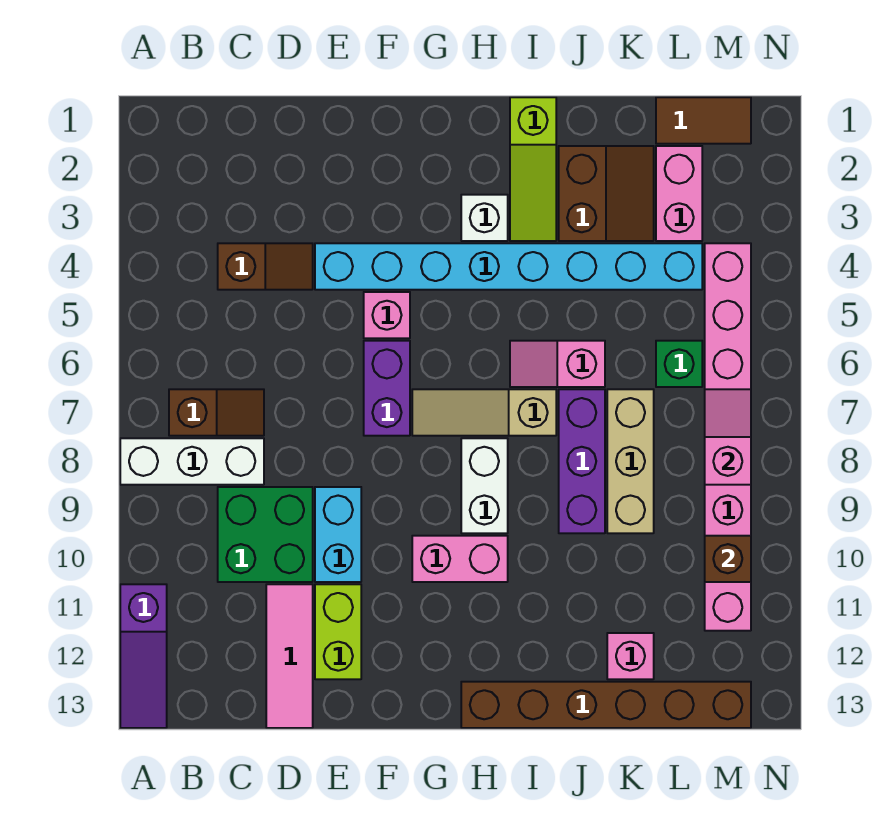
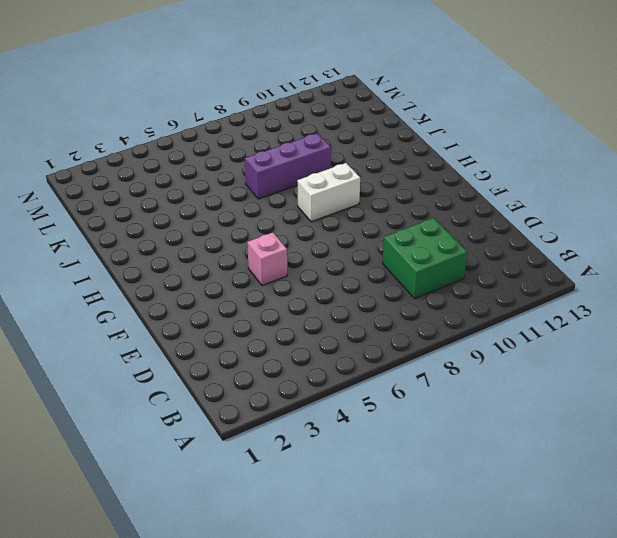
none -> white 1x3 brick [120,438,264,485]
none -> purple 1x3 slope [120,584,167,728]
none -> brown 1x2 slope [169,389,264,436]

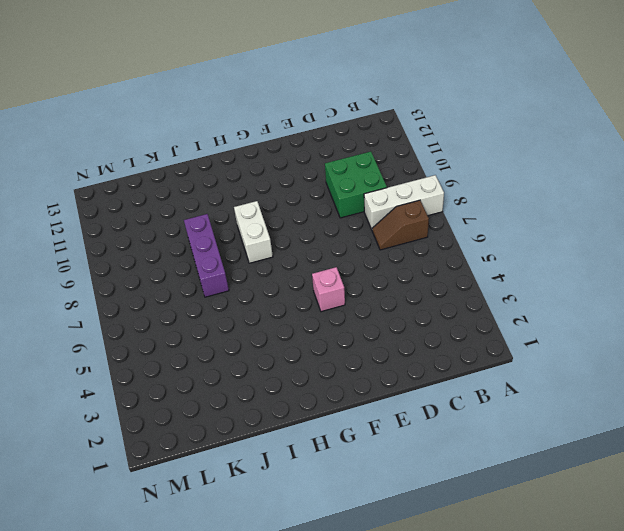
none -> purple 1x3 slope [120,584,167,728]
none -> brown 1x2 slope [218,243,313,290]
none -> pink 1x3 tile [266,584,313,728]

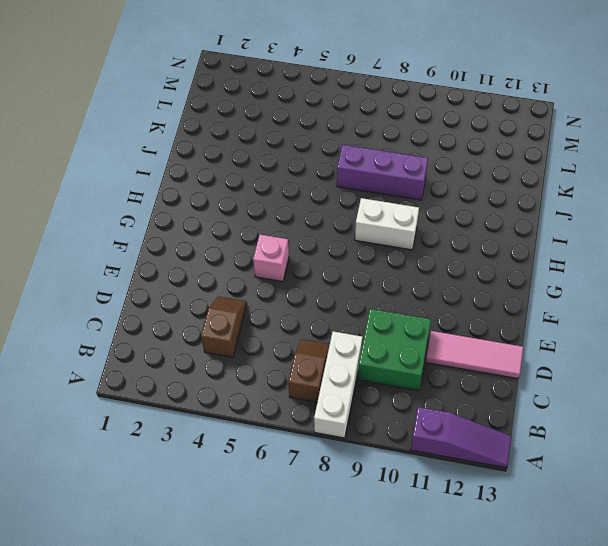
none -> cyan 1x8 brick [315,243,702,290]
none -> cyan 1x2 brick [315,487,361,582]
none -> lime 1x2 brick [315,584,361,679]

